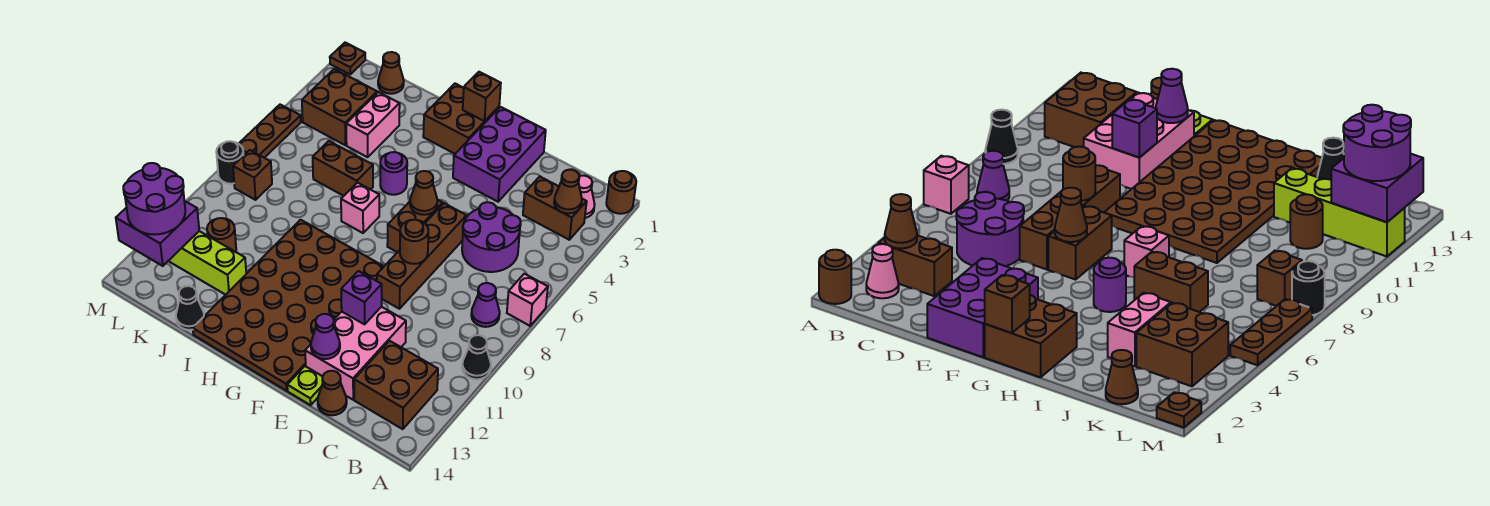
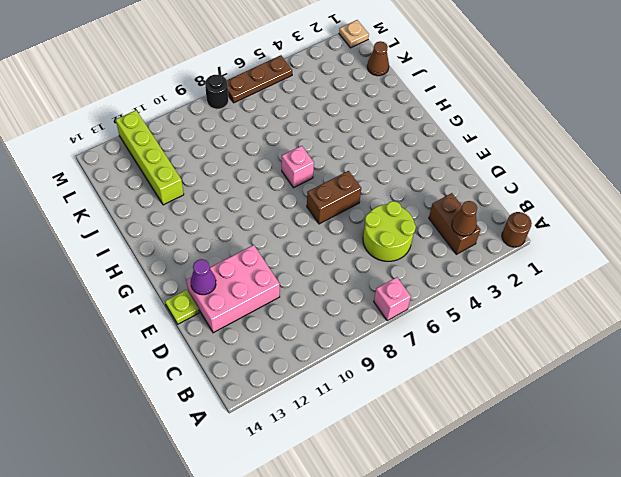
lime 2x2 round brick [363,201,416,261] -> purple 2x2 round brick [462,202,521,272]
tan 1x1 plate [339,20,369,48] -> brown 1x1 plate [330,43,365,74]
none -> black 1x1 cone [462,335,491,379]
none -> pink 1x1 cone [578,176,595,218]
none -> purple 1x1 cone [471,283,500,327]
none -> brown 2x2 brick [354,341,438,429]

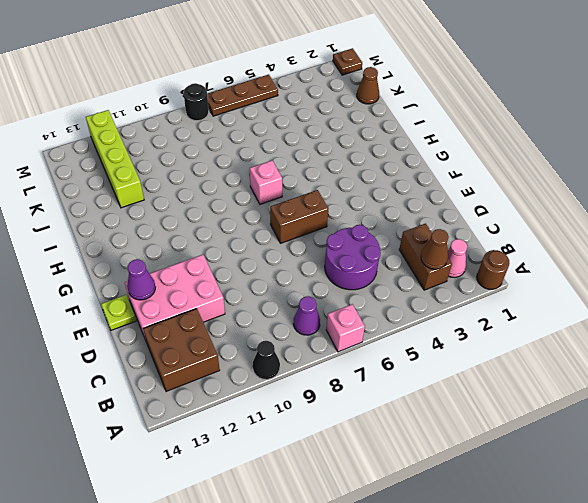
none -> brown 1x1 cone [318,371,347,415]
none -> purple 2x3 brick [453,107,546,202]
none -> brown 1x4 brick [377,203,467,309]
none -> brown 4x6 plate [193,220,384,391]

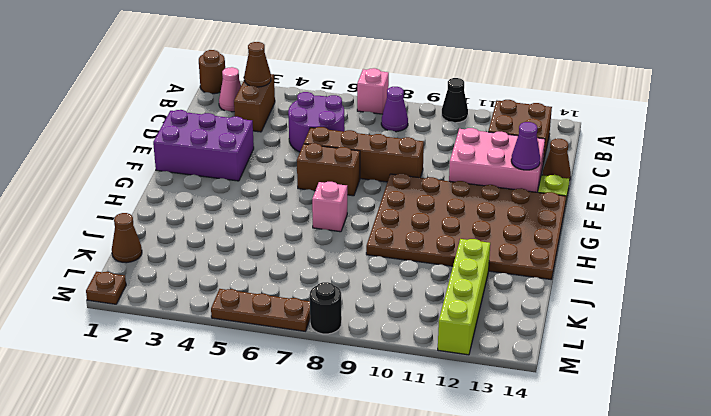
none -> brown 2x2 brick [423,84,499,154]
none -> purple 1x1 round brick [380,152,407,195]
none -> brown 1x2 brick [313,141,373,196]
none -> pink 1x2 brick [346,92,400,157]

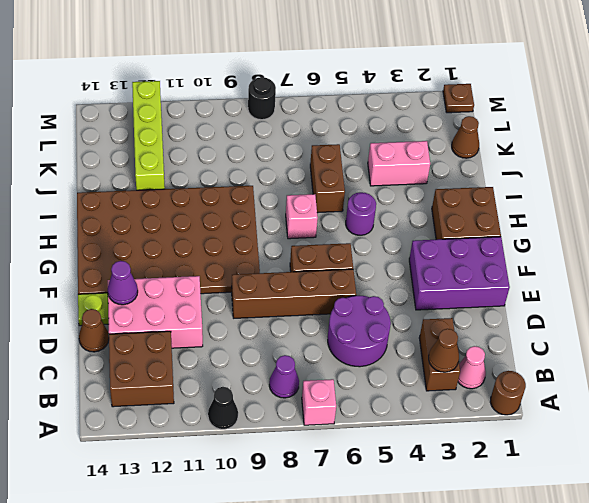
none -> black 1x1 cone [176,286,204,330]
none -> brown 2x2 brick [302,69,377,145]
none -> brown 1x1 round brick [207,218,236,252]
none -> brown 1x1 brick [233,150,272,200]

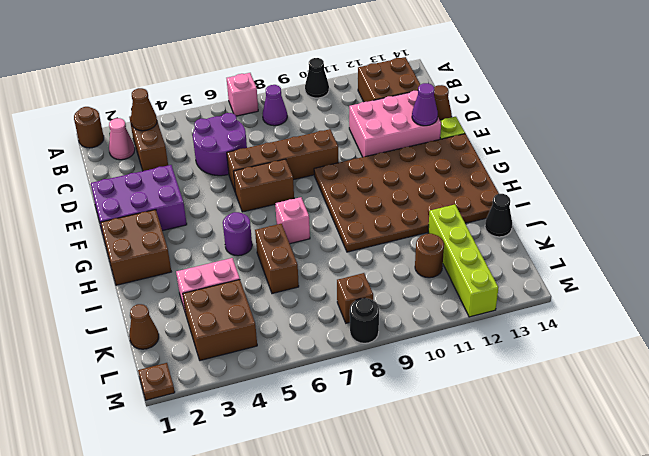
none -> brown 1x3 plate [239,105,301,158]
none -> brown 1x1 round brick [400,219,428,264]
none -> purple 1x1 brick [341,271,382,324]
none -> brown 1x1 cone [410,171,438,215]

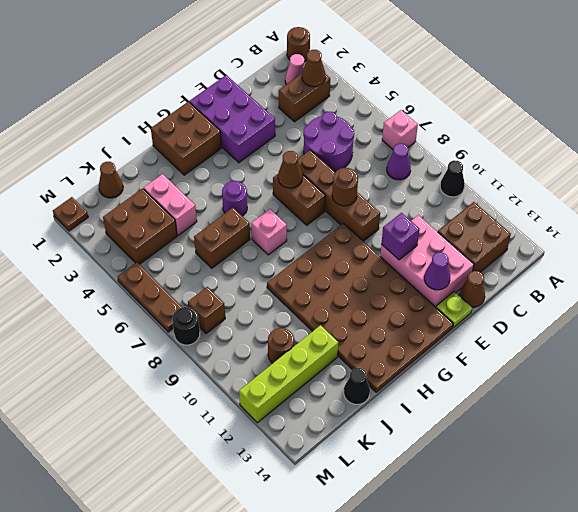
none -> brown 1x1 brick [463,72,501,121]
none -> purple 2x2 brick [116,201,199,266]
none -> purple 2x2 round brick [123,163,185,234]

